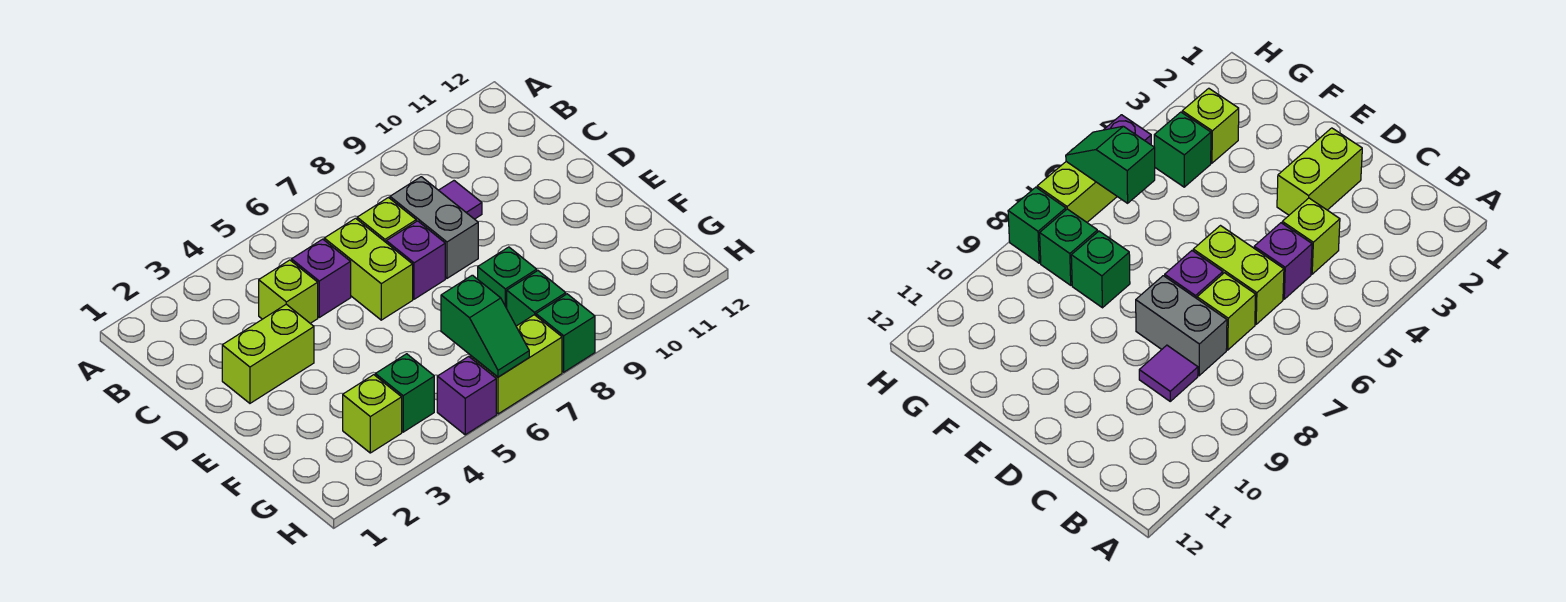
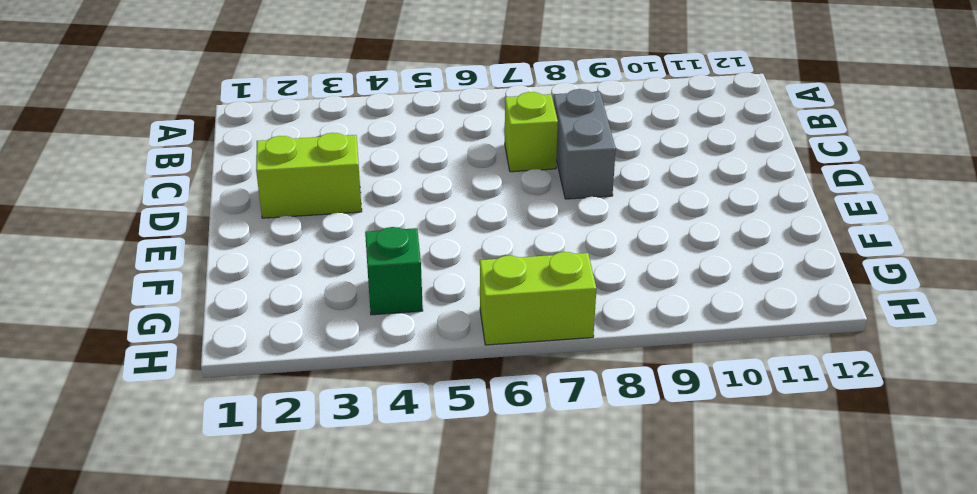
none -> lime 1x1 brick [259,260,318,323]
none -> purple 1x1 brick [292,239,351,317]
none -> lime 1x2 brick [324,218,413,320]

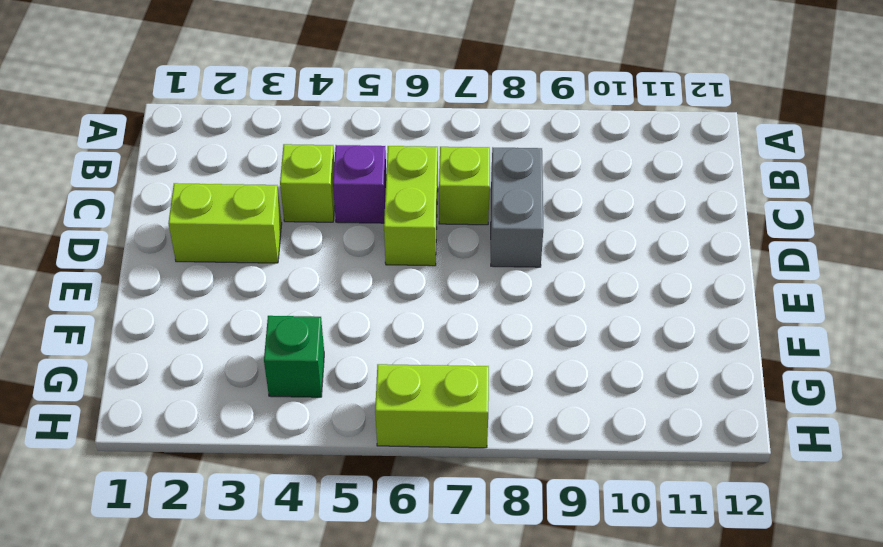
none -> purple 1x1 tile [439,181,482,219]
none -> purple 1x1 brick [386,221,445,299]
none -> green 1x1 brick [478,247,537,308]

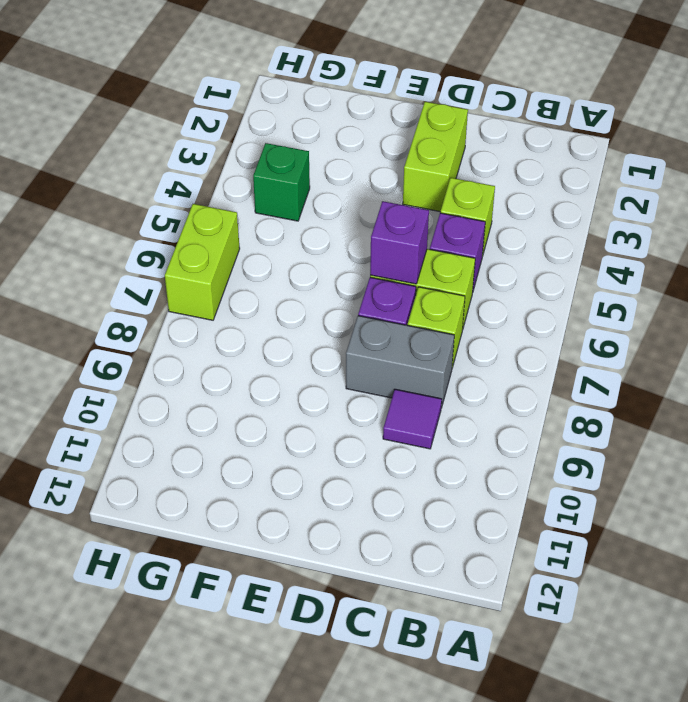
purple 1x1 brick [370,201,429,284] -> purple 1x1 brick moved to [437,356,496,435]
none -> green 1x1 brick [478,247,537,308]
none -> lime 1x1 brick [343,375,402,453]
none -> green 1x1 brick [507,271,566,326]

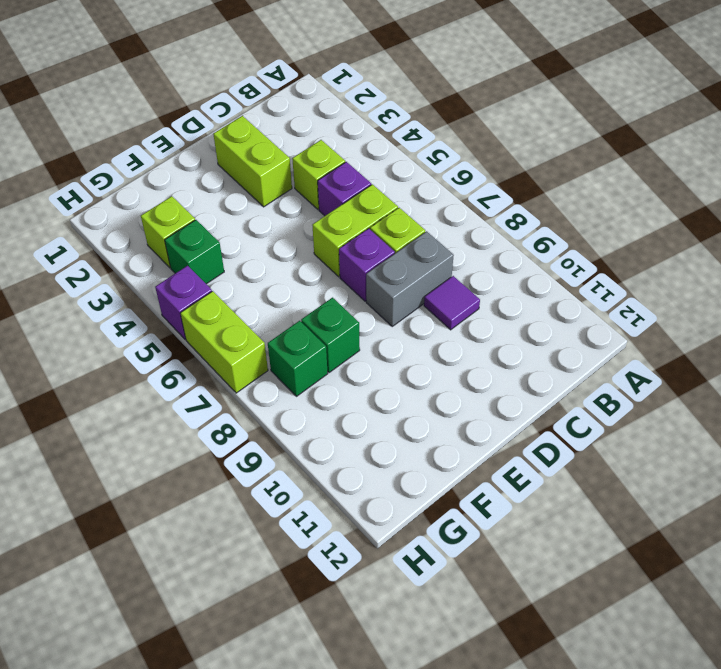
none -> green 1x1 brick [536,294,595,372]
none -> green 1x2 slope [441,275,529,377]

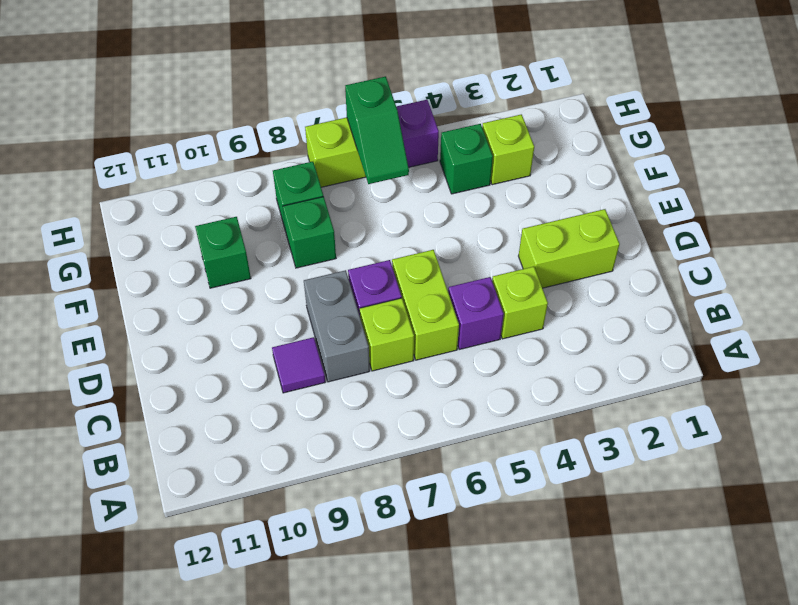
green 1x1 brick [195,217,251,288] -> green 1x1 brick moved to [536,294,595,372]
green 1x2 slope [345,76,409,184] -> green 1x2 slope turned to [441,275,529,377]

